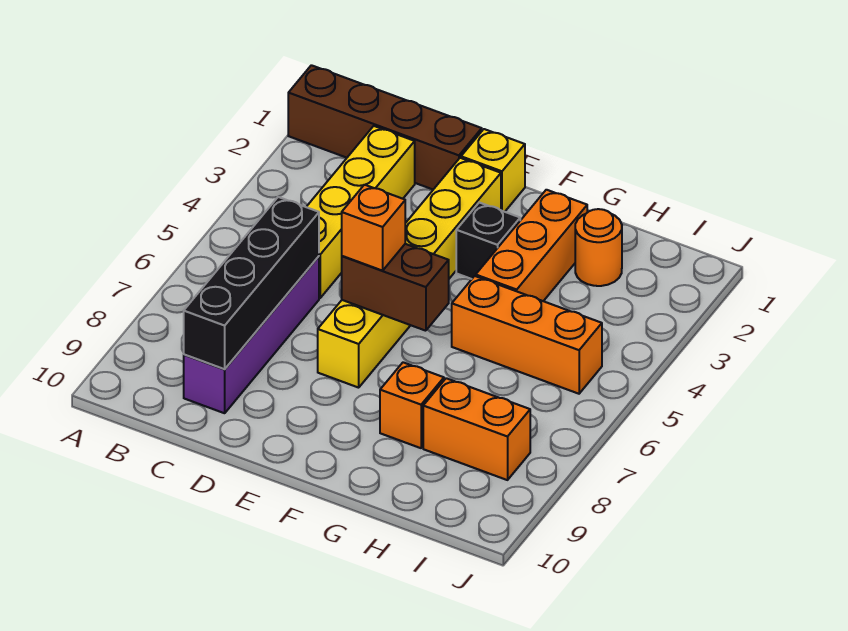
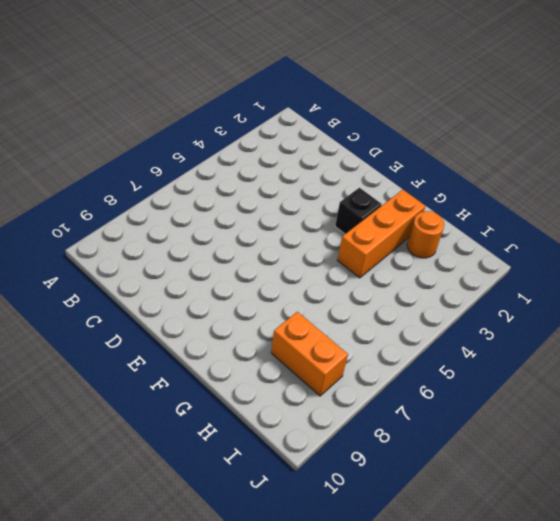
none -> brown 1x4 brick [288,65,482,189]
none -> yellow 1x4 brick [307,126,415,298]
none -> purple 1x4 brick [184,256,319,413]

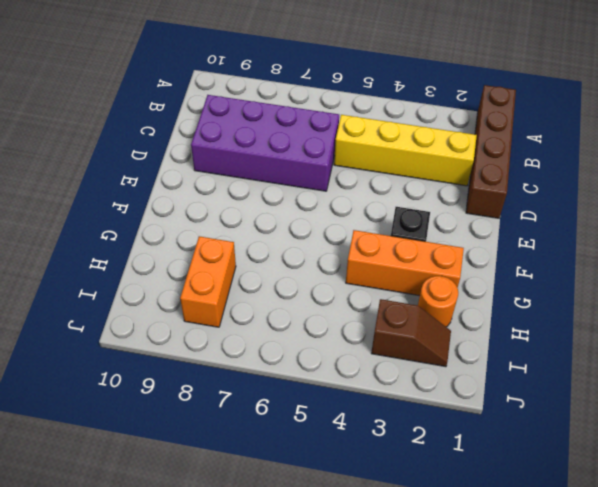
purple 2x4 brick [191,95,339,191] -> purple 1x4 brick [184,256,319,413]
brown 1x2 slope [371,299,451,367] -> none
none -> yellow 1x1 brick [461,129,525,212]
none -> yellow 1x6 brick [318,158,501,388]
none -> orange 1x3 brick [452,276,602,394]

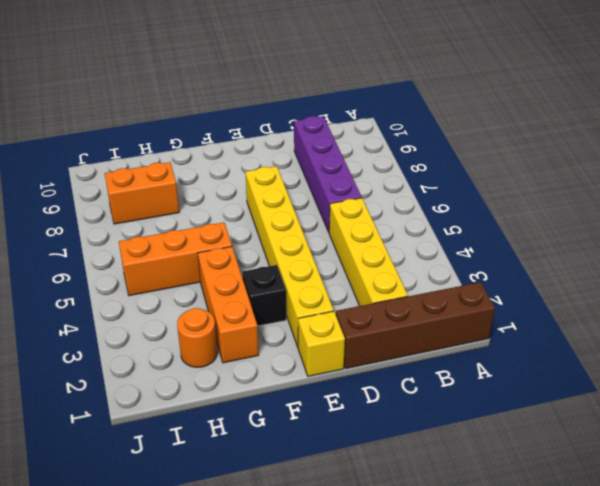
none -> orange 1x1 brick [380,362,444,448]
none -> black 1x4 brick [184,197,319,369]
none -> brown 1x2 brick [342,244,449,331]

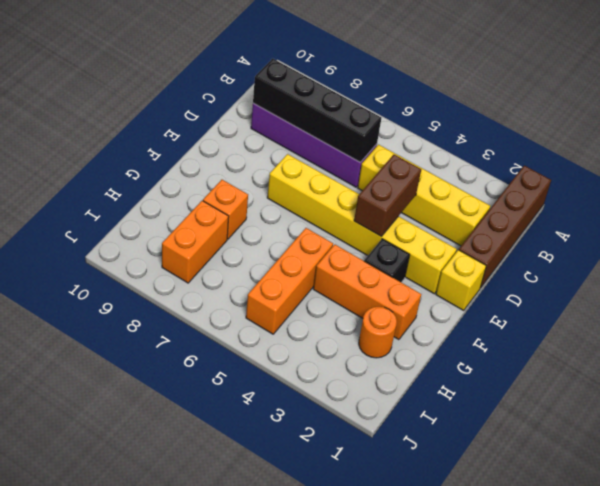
brown 1x2 brick [354,155,421,236] -> brown 1x2 brick moved to [342,244,449,331]
none -> orange 1x1 brick [342,185,405,271]

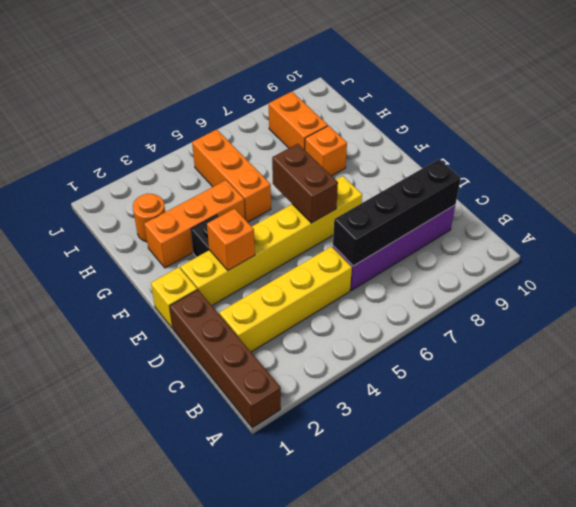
orange 1x1 brick [207,209,255,270] -> orange 1x1 brick moved to [342,185,405,271]

